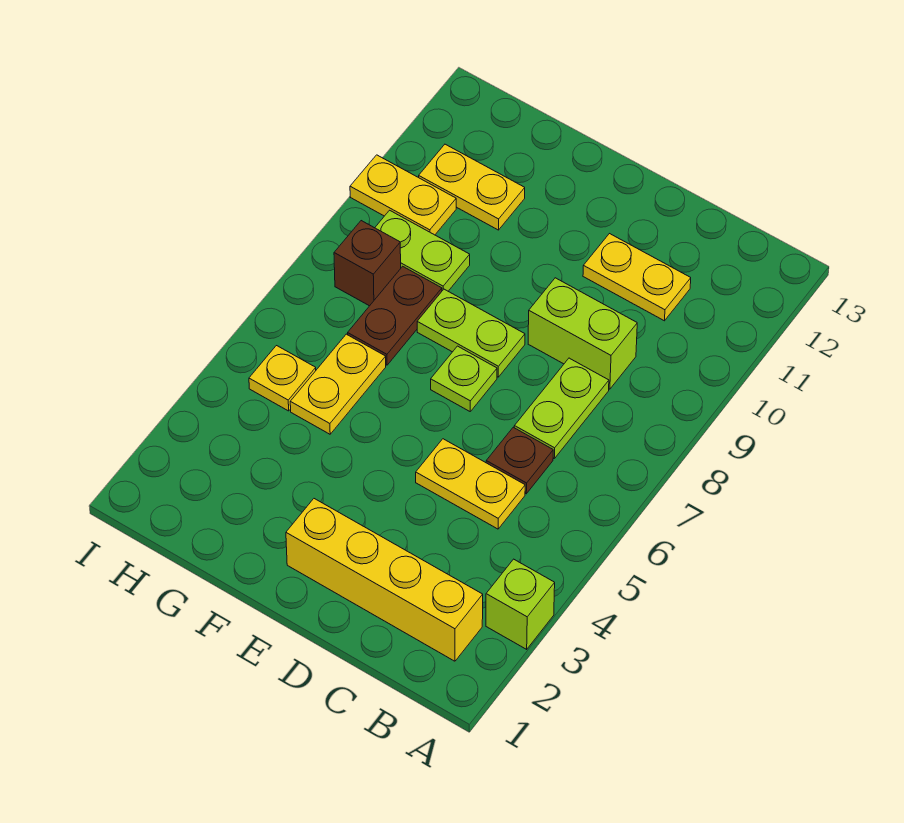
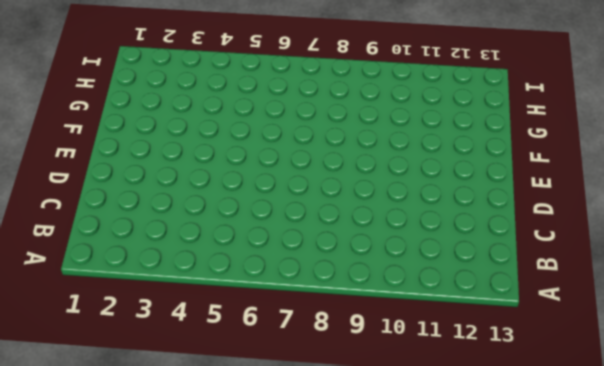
none -> lime 1x1 brick [486,559,555,649]
none -> yellow 1x4 brick [286,499,483,661]
none -> yellow 1x2 plate [416,439,525,529]

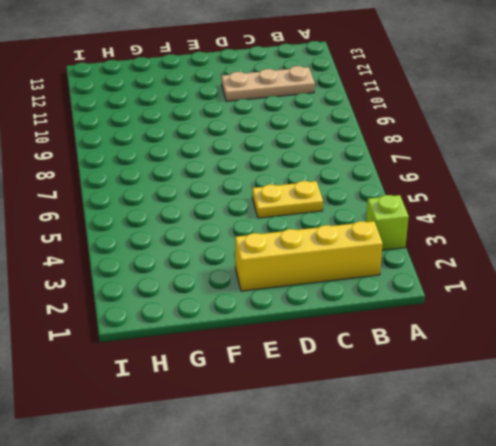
tan 1x3 plate [222,66,315,102] -> yellow 1x2 plate [583,234,691,321]
none -> brown 1x1 plate [486,427,553,494]
none -> lime 1x2 plate [514,358,609,458]
none -> lime 1x2 brick [528,278,637,389]

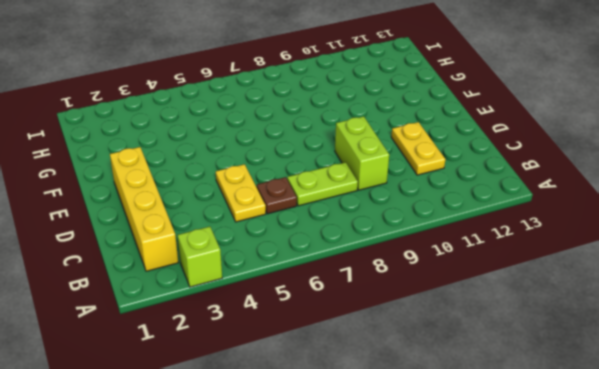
none -> lime 1x1 plate [431,346,497,411]
none -> lime 1x2 plate [417,289,525,377]
none -> yellow 1x2 plate [290,334,386,434]

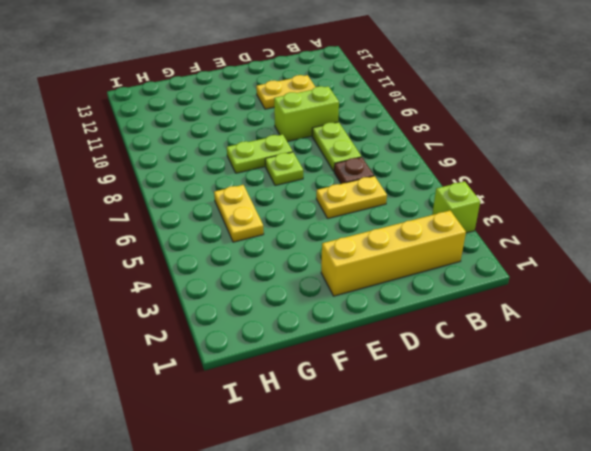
none -> brown 1x2 plate [348,266,442,365]
none -> lime 1x2 plate [375,210,470,291]
none -> yellow 1x2 plate [419,144,525,230]

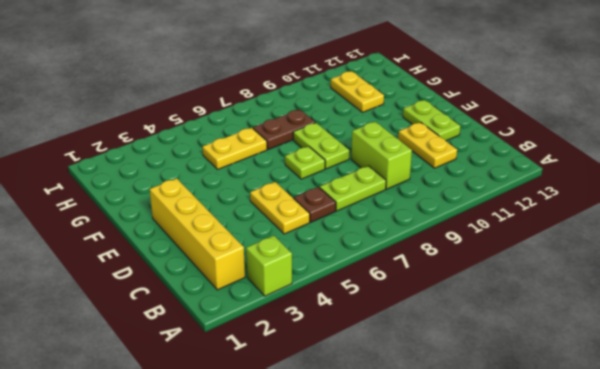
lime 1x2 plate [403,100,460,141] -> lime 1x2 plate moved to [375,210,470,291]
none -> yellow 1x1 plate [249,346,316,411]
none -> brown 1x1 brick [334,221,401,306]
none -> yellow 1x2 plate [350,155,456,235]

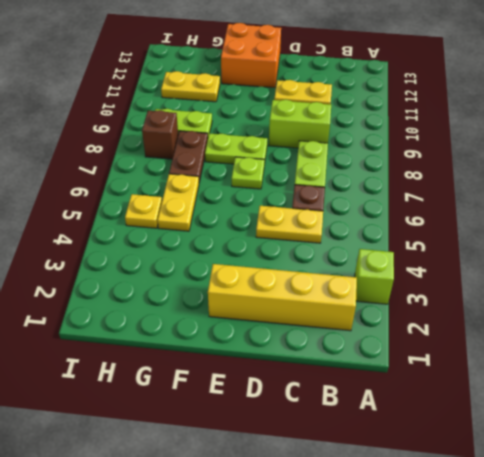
orange 2x2 brick [221,23,281,88] -> none
none -> yellow 1x2 plate [350,155,456,235]

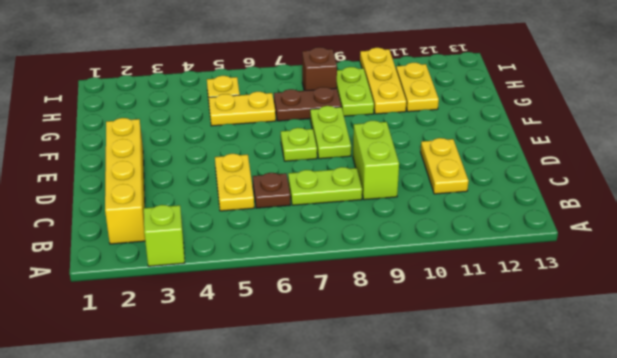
yellow 1x3 plate [360,48,406,114] -> yellow 1x2 plate [350,155,456,235]

